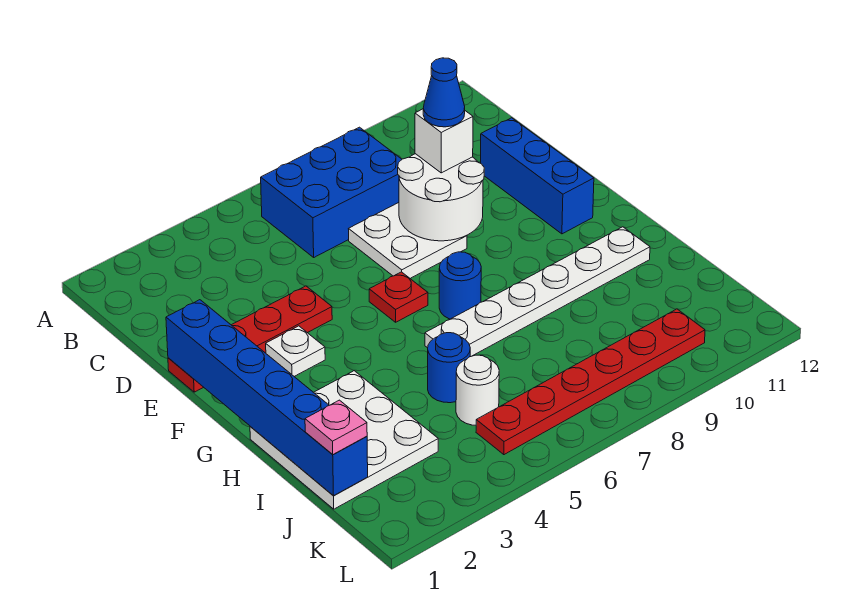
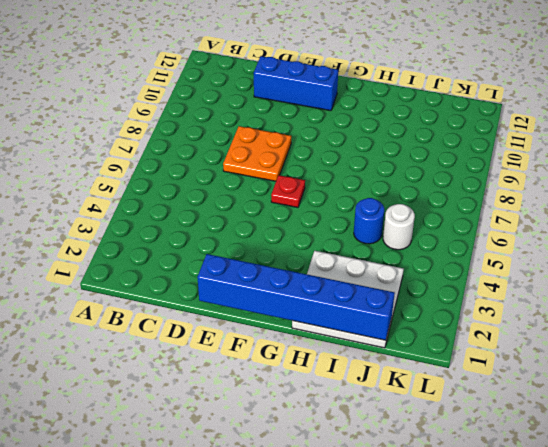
orange 2x2 plate [223,126,291,181] -> white 2x2 plate [349,203,467,278]
none -> blue 2x3 brick [261,127,402,257]
none -> red 1x4 plate [168,286,332,392]
none -> white 1x1 plate [266,326,325,376]

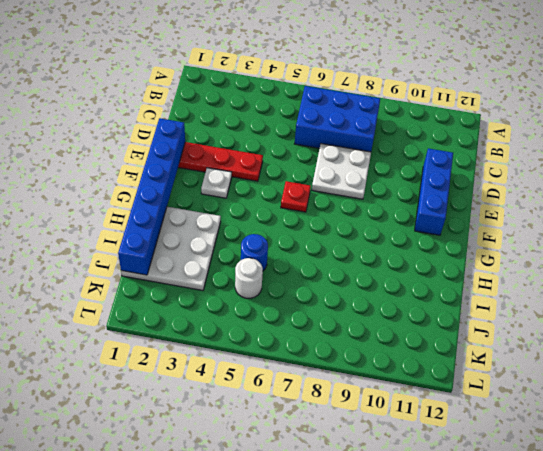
none -> blue 1x1 round brick [439,252,481,319]
none -> white 1x6 plate [425,227,650,357]
none -> red 1x6 plate [476,309,705,455]

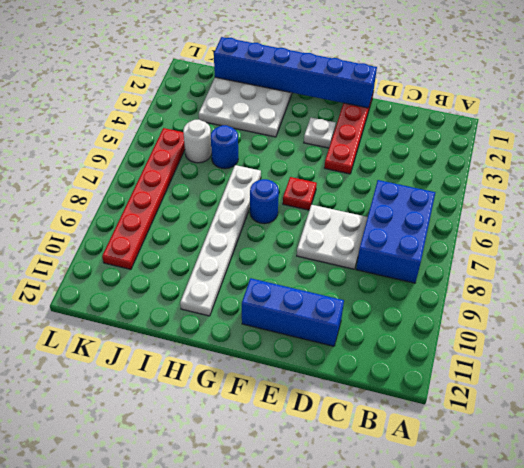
none -> white 2x2 round brick [398,154,484,241]
none -> white 1x1 brick [415,109,473,173]
none -> pink 1x1 plate [305,400,367,455]

